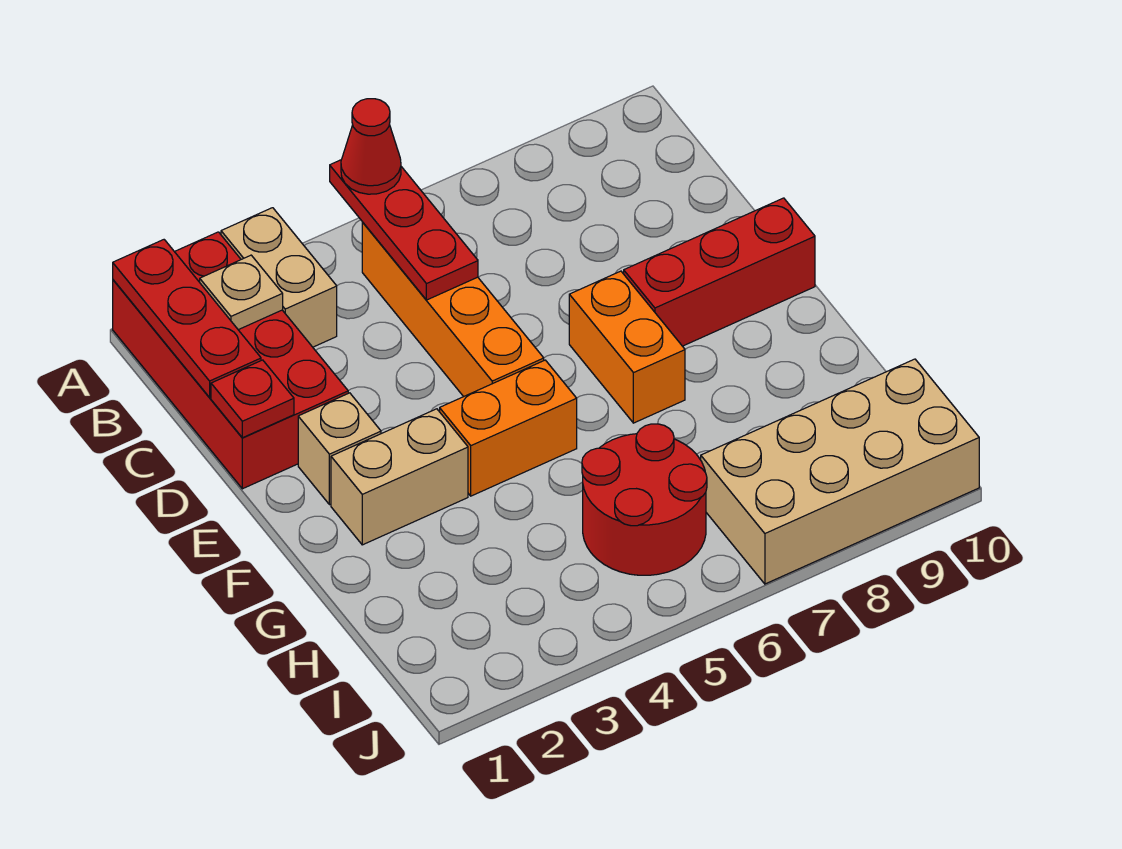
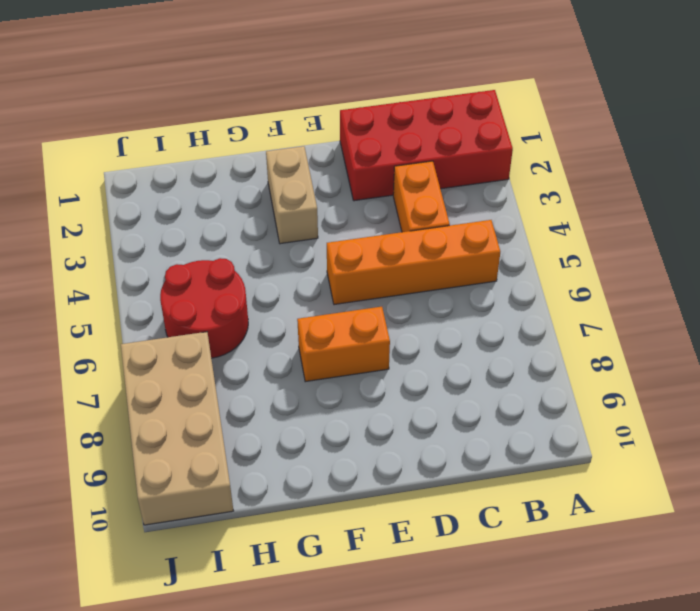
orange 1x2 brick [393,161,450,232] -> orange 1x2 brick moved to [440,360,577,496]
none -> tan 1x2 brick [221,208,337,347]
none -> tan 1x1 brick [298,393,381,505]
none -> red 1x3 brick [624,198,815,346]

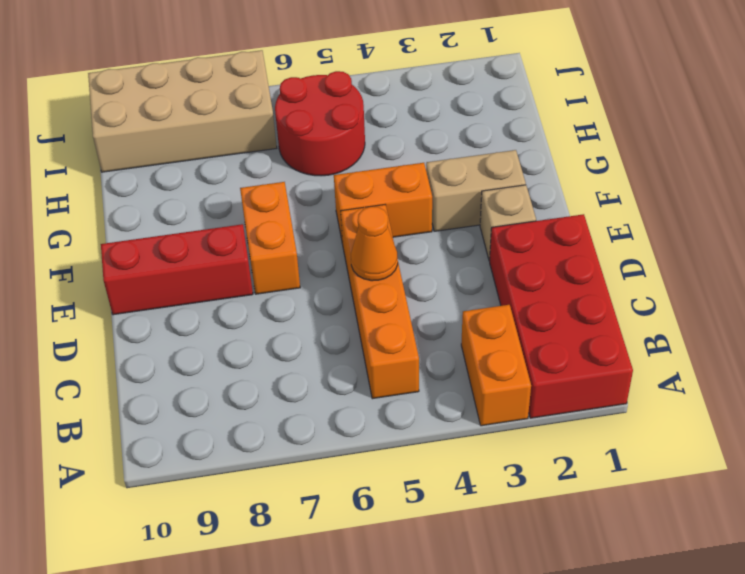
orange 1x2 brick [461,305,531,426] -> tan 1x2 brick [221,208,337,347]
orange 1x1 cone [351,207,398,281] -> none
none -> red 1x3 plate [113,240,261,398]
none -> red 1x3 plate [330,160,478,300]
none -> tan 1x1 plate [200,255,283,330]

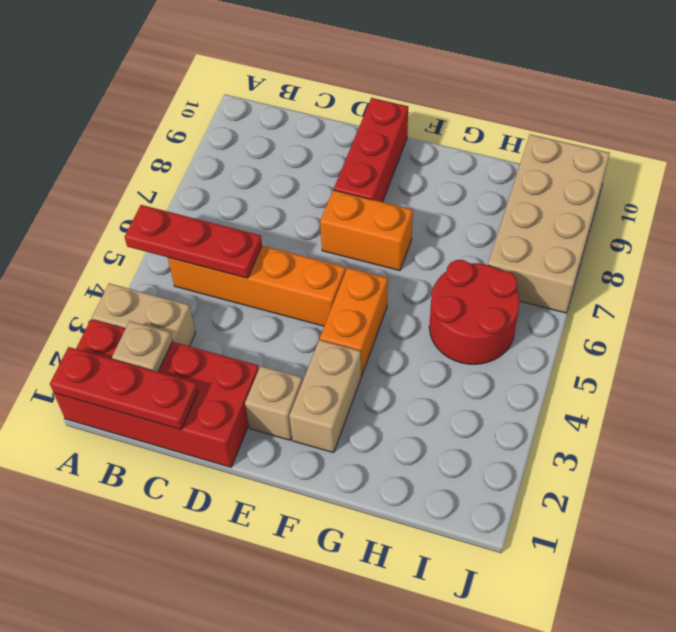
none -> red 1x1 plate [211,360,294,438]
none -> red 1x1 cone [341,99,401,194]

